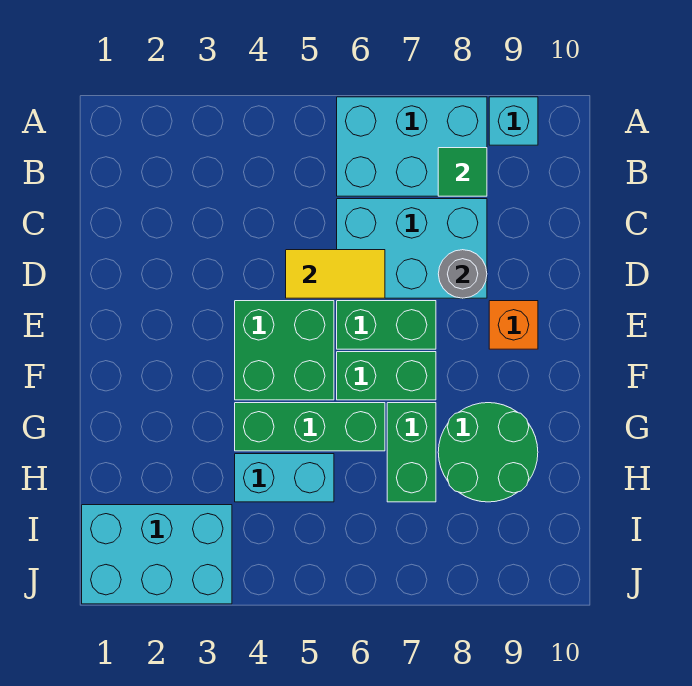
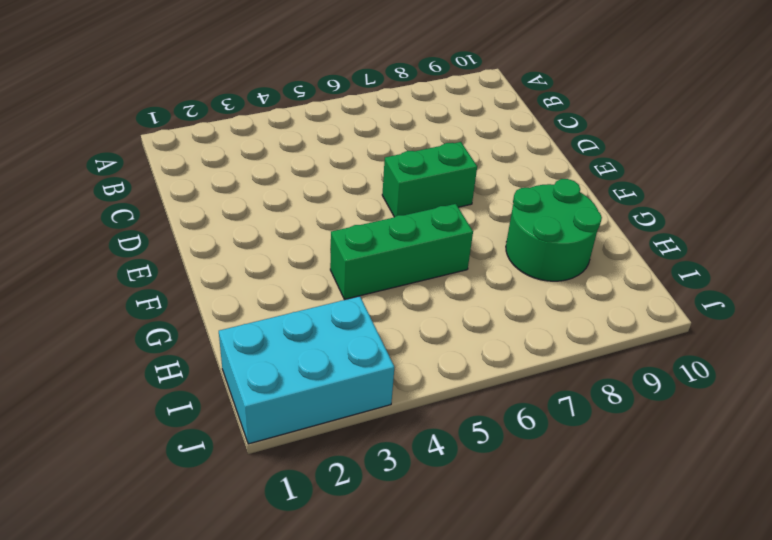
none -> cyan 2x3 brick [337,97,487,196]
none -> cyan 1x1 brick [489,97,538,145]
none -> cyan 2x3 brick [337,199,487,298]

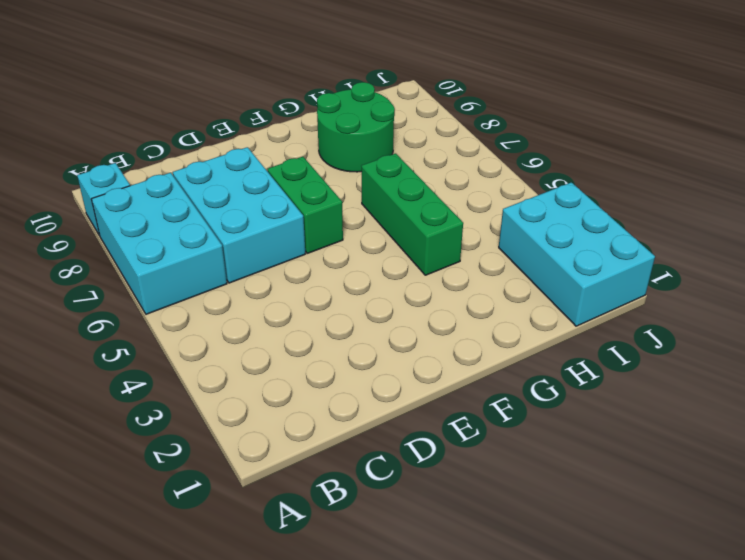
none -> green 2x2 brick [235,301,334,400]
none -> orange 1x1 brick [489,301,538,349]
none -> green 1x2 brick [337,352,436,400]

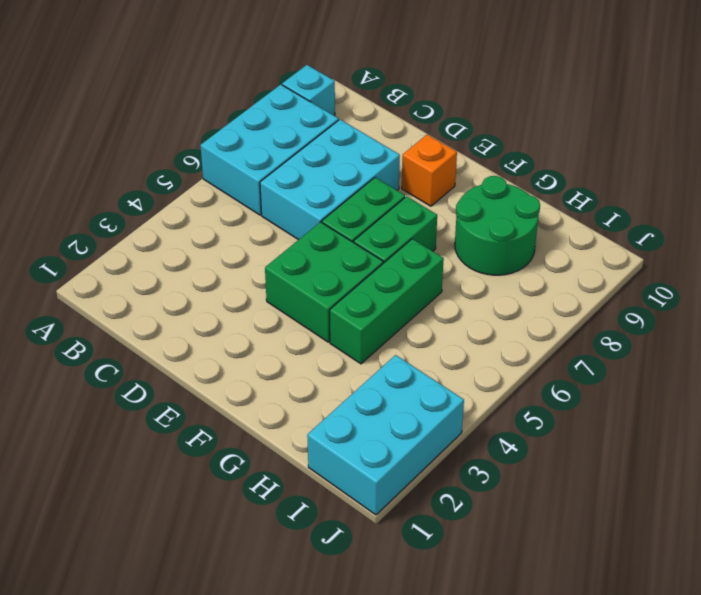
none -> green 1x2 brick [387,403,436,502]
none -> cyan 1x2 brick [235,454,334,502]
none -> green 1x1 tile [438,148,487,196]

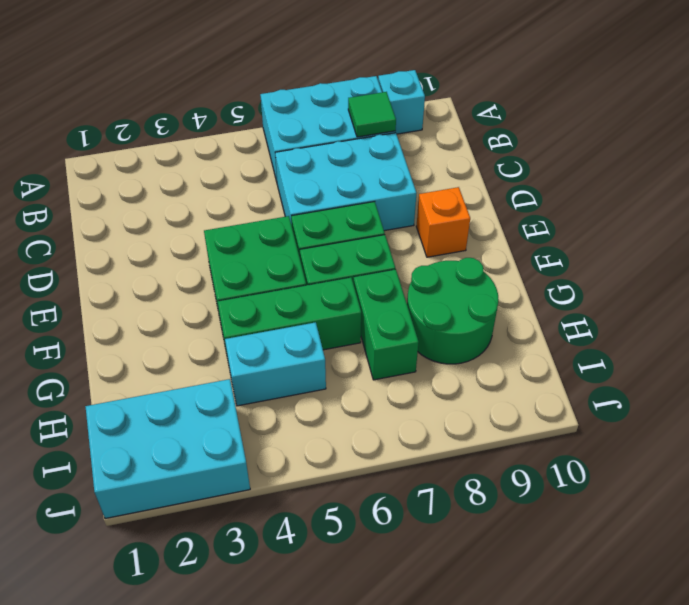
none -> yellow 1x2 tile [286,250,385,298]
none -> grey 1x1 round brick [438,250,487,298]

